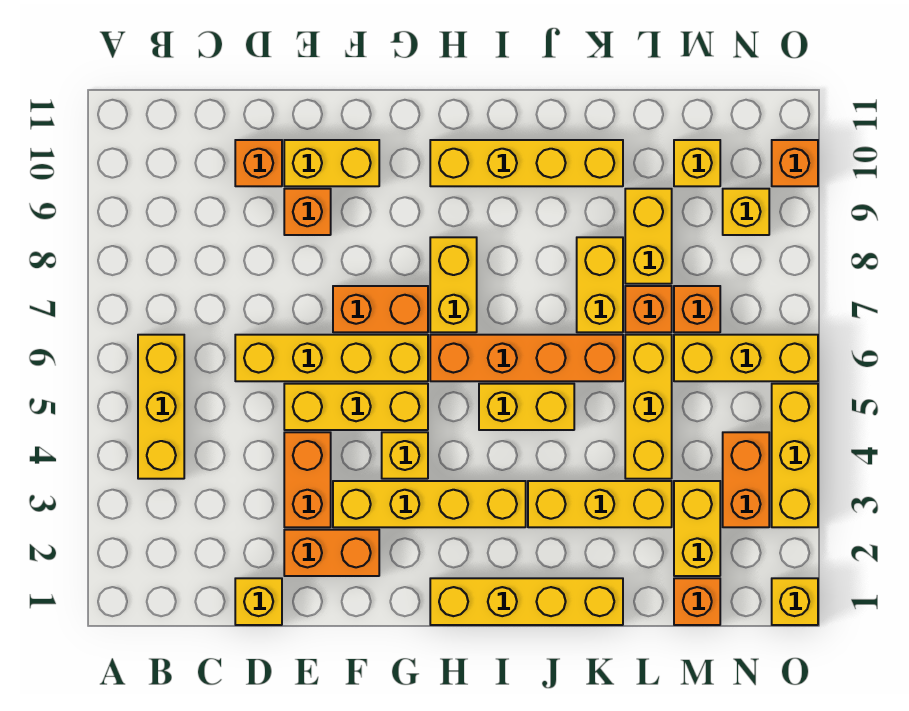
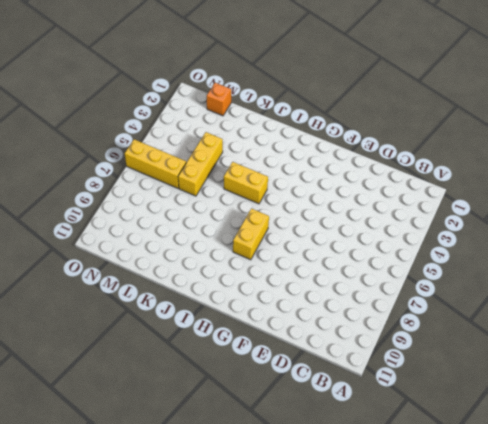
none -> yellow 1x3 brick [138,335,184,479]
none -> yellow 1x1 brick [235,578,282,625]
none -> yellow 1x4 brick [235,335,428,381]
none -> orange 1x1 brick [235,140,282,186]

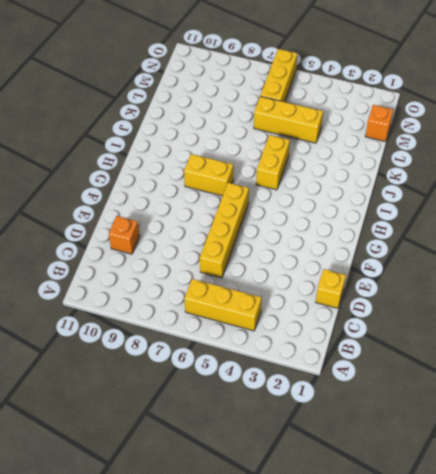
none -> orange 1x2 brick [284,530,379,576]
none -> orange 1x2 brick [284,432,331,527]
none -> yellow 1x3 brick [284,384,428,430]
none -> orange 1x1 brick [284,189,331,235]

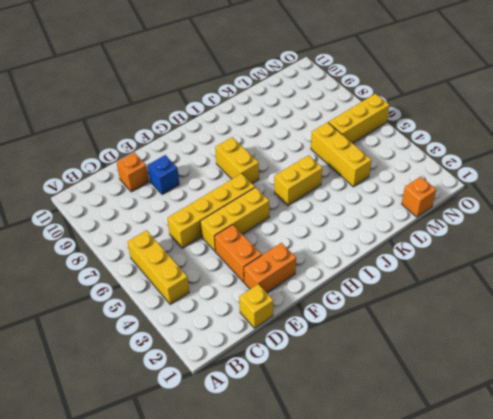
blue 1x1 brick [148,155,179,195] -> orange 1x1 brick [284,189,331,235]
none -> yellow 1x2 brick [284,140,379,186]
none -> yellow 1x4 brick [333,481,526,527]
none -> orange 1x2 brick [333,286,428,332]
none -> yellow 1x1 brick [382,432,428,479]

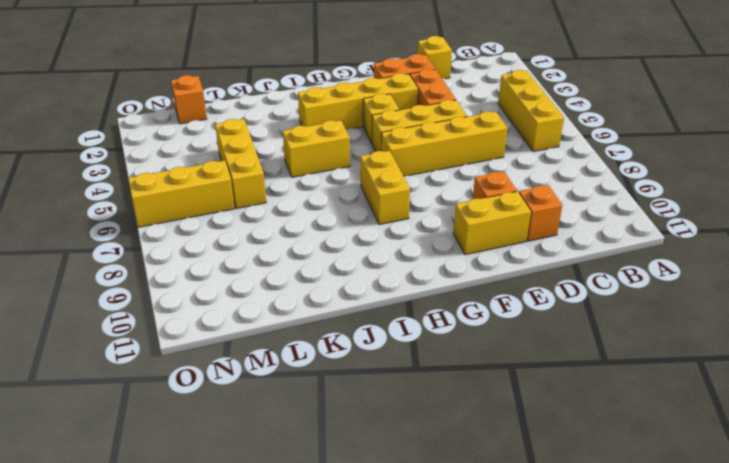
none -> orange 1x2 brick [333,286,428,332]
none -> yellow 1x4 brick [430,578,623,625]
none -> orange 1x4 brick [430,335,623,381]
none -> yellow 1x4 brick [430,140,623,186]

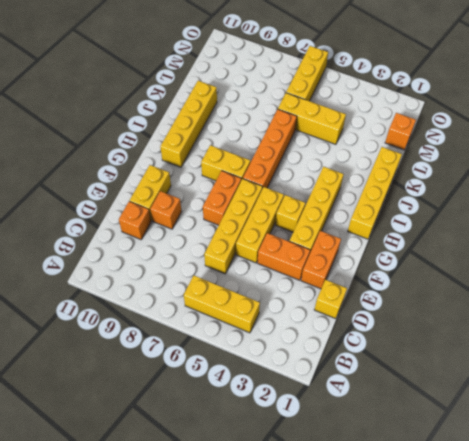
none -> yellow 1x2 brick [479,384,574,430]
none -> yellow 1x3 brick [528,481,672,527]
none -> yellow 1x2 brick [577,237,623,332]
none -> orange 1x1 brick [625,286,672,332]

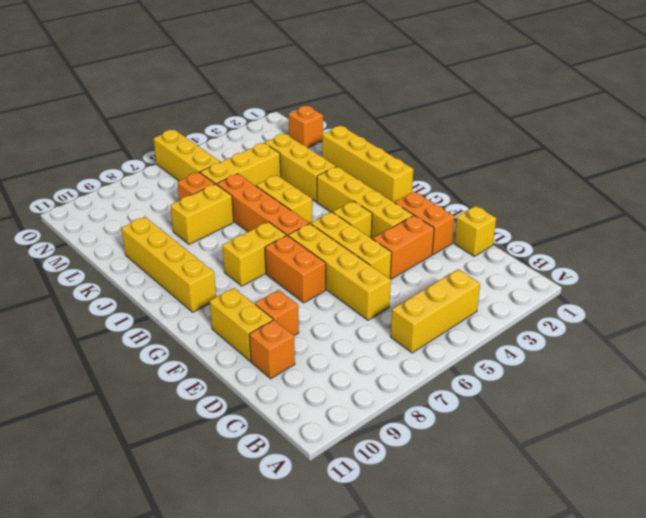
none -> yellow 1x2 brick [625,189,672,284]
none -> yellow 1x2 brick [674,481,720,576]
none -> orange 1x1 brick [674,286,720,332]
none -> yellow 1x1 brick [674,140,720,186]

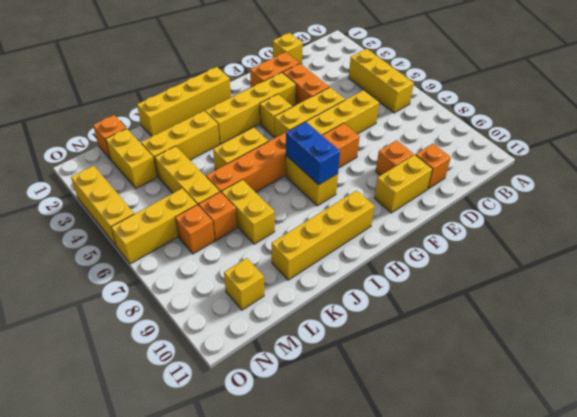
blue 1x2 brick [286,122,340,185] -> none
none -> yellow 1x2 brick [625,189,672,284]
none -> orange 1x2 brick [723,432,769,527]
none -> yellow 1x1 brick [723,189,769,235]
none -> yellow 1x1 brick [772,578,818,625]

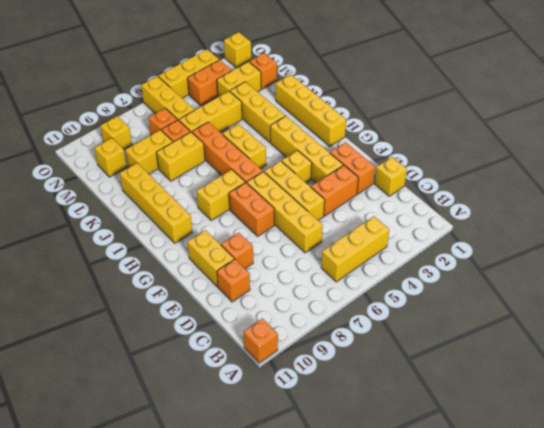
orange 1x1 brick [244,318,278,363] -> orange 1x1 brick moved to [772,140,818,186]

